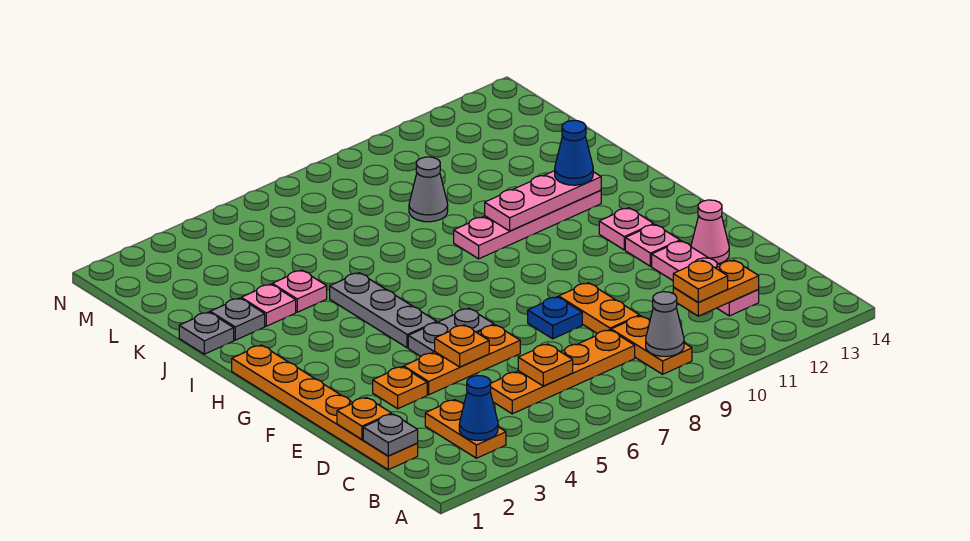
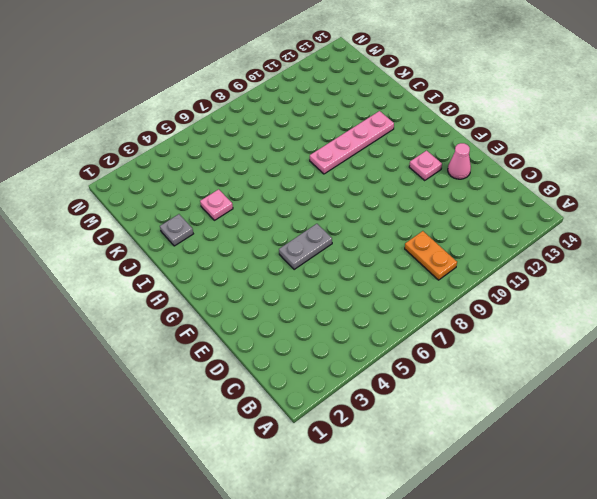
none -> orange 1x2 plate [425,400,506,458]
none -> orange 1x6 plate [232,345,418,470]
none -> orange 1x4 plate [490,330,635,414]
none -> pink 1x3 plate [652,241,759,316]

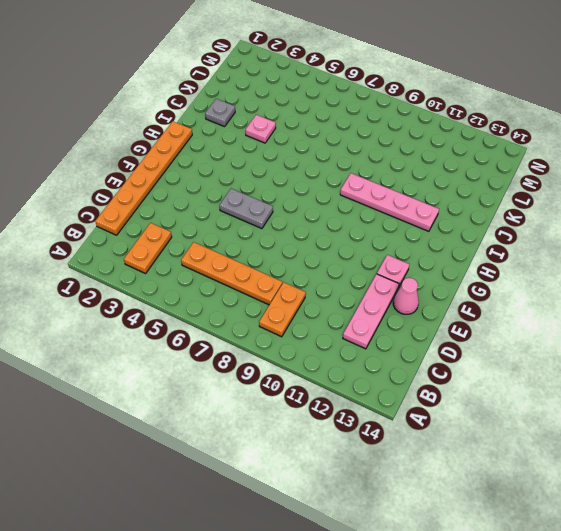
none -> orange 1x2 plate [559,283,640,334]
none -> orange 1x1 plate [373,367,427,409]
none -> orange 1x3 plate [404,325,520,395]
none -> blue 1x1 plate [528,297,582,339]

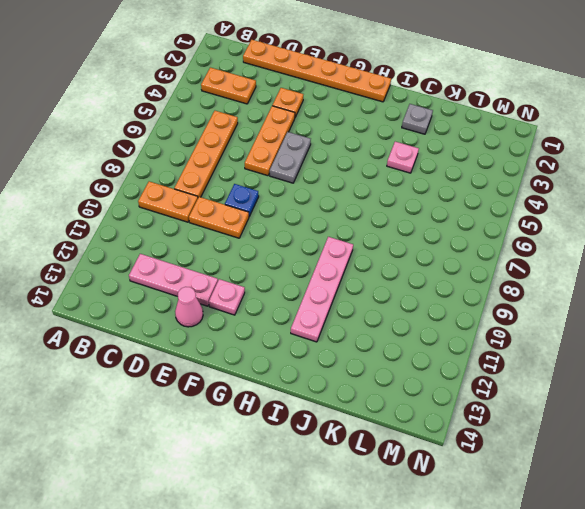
none -> grey 1x3 plate [330,273,437,348]
none -> pink 1x1 plate [599,208,654,250]
none -> grey 1x1 plate [179,312,234,354]
none -> pink 1x1 plate [241,284,296,326]

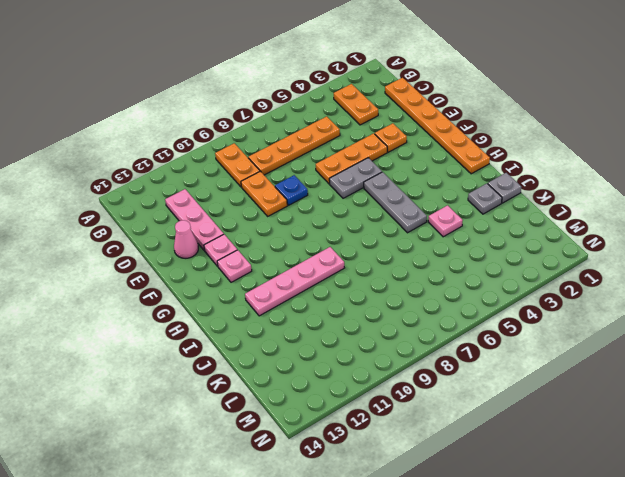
none -> pink 1x1 plate [241,284,296,326]
none -> grey 1x1 cone [409,157,448,222]
none -> blue 1x1 cone [459,376,498,440]
none -> grey 1x1 cone [646,292,684,356]

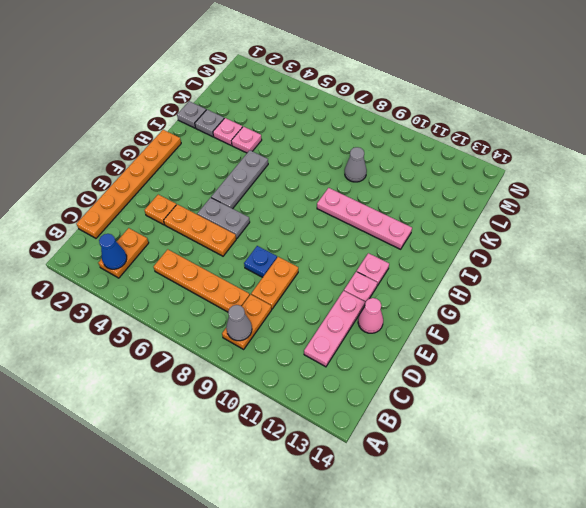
none -> grey 1x1 plate [363,414,418,456]
none -> orange 1x1 plate [518,344,573,386]
none -> orange 1x2 plate [673,260,759,316]
none -> orange 1x1 plate [337,397,391,439]

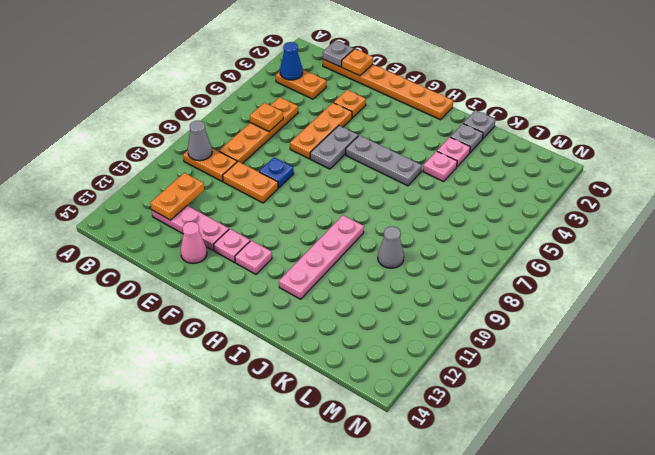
none -> orange 1x1 plate [435,325,489,367]
none -> pink 1x3 plate [485,171,601,231]
none -> orange 1x1 plate [673,260,728,302]
none -> blue 1x1 cone [555,121,593,185]

